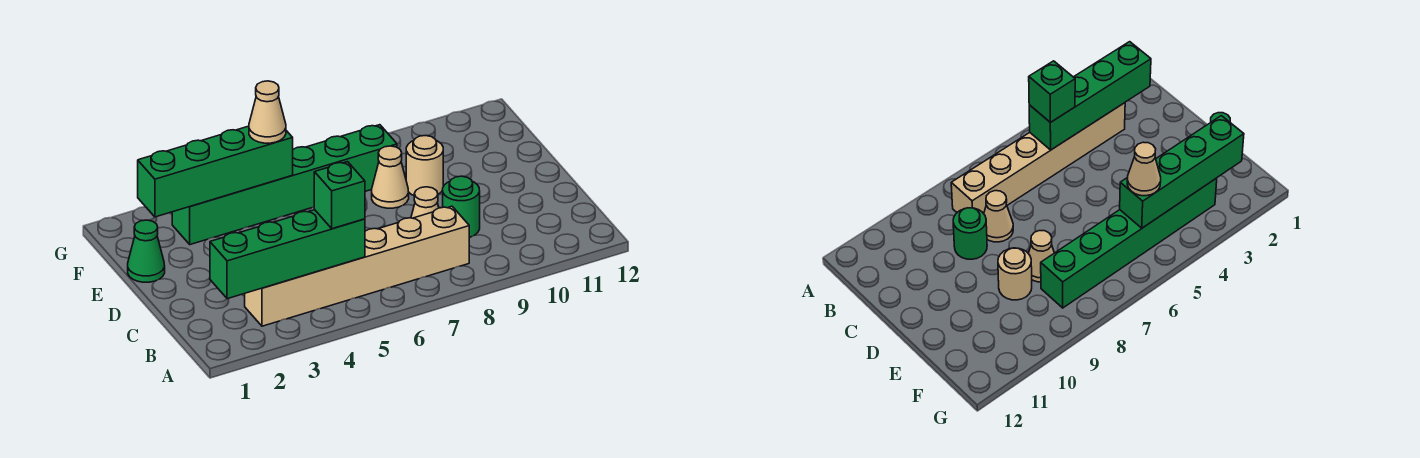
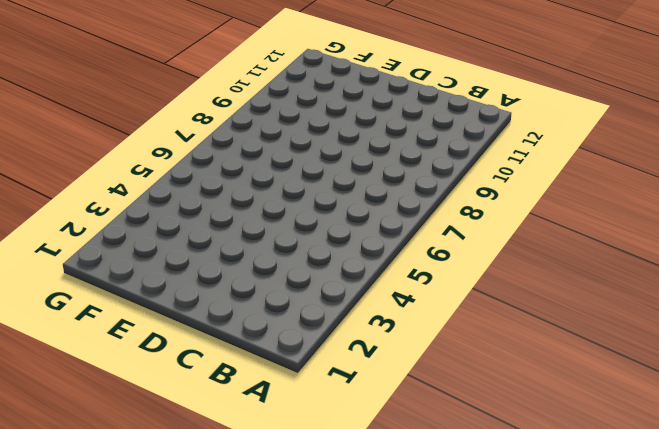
none -> tan 1x6 brick [245,206,469,326]
none -> tan 1x1 cone [411,187,439,218]

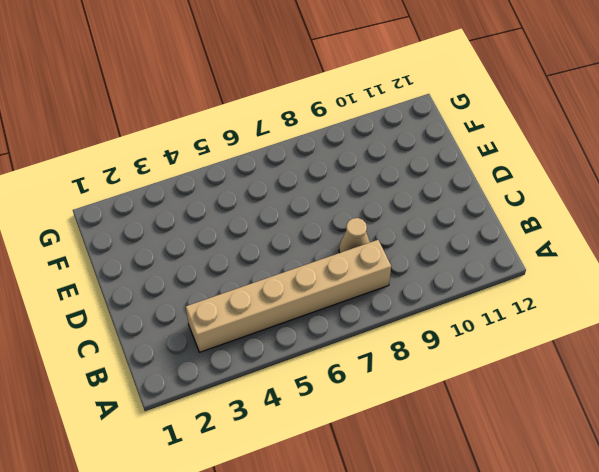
none -> green 1x1 round brick [443,176,480,237]
none -> green 1x1 cone [128,220,165,282]

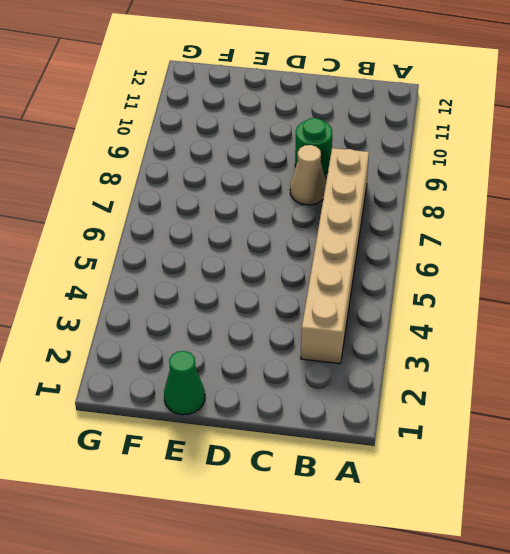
none -> tan 1x1 cone [372,146,409,208]
none -> tan 1x1 round brick [406,136,443,195]

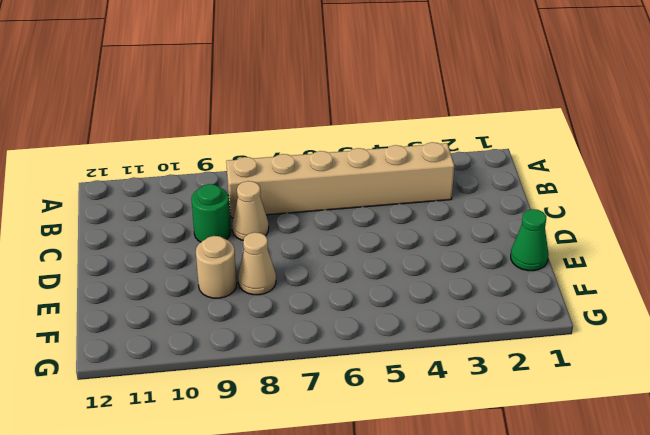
none -> green 1x6 brick [172,125,397,245]
none -> green 1x4 brick [210,210,365,299]

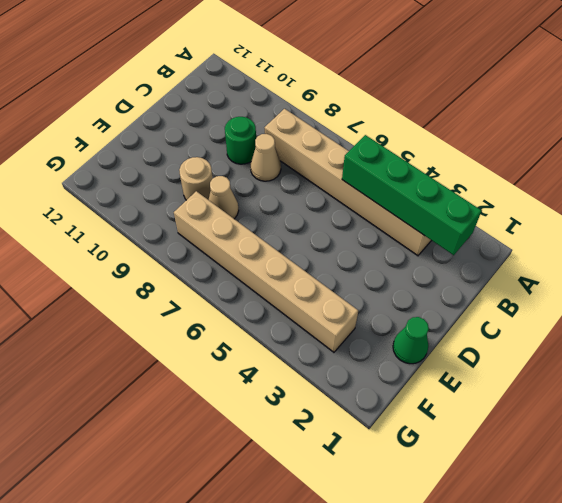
tan 1x6 brick [174,191,358,352] -> green 1x6 brick [172,125,397,245]
none -> green 1x4 brick [138,126,293,217]
none -> green 1x1 brick [314,162,365,229]

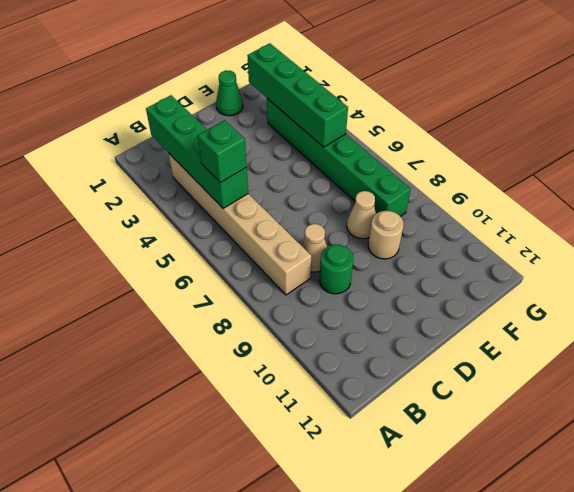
none -> tan 1x1 cone [249,81,286,143]

